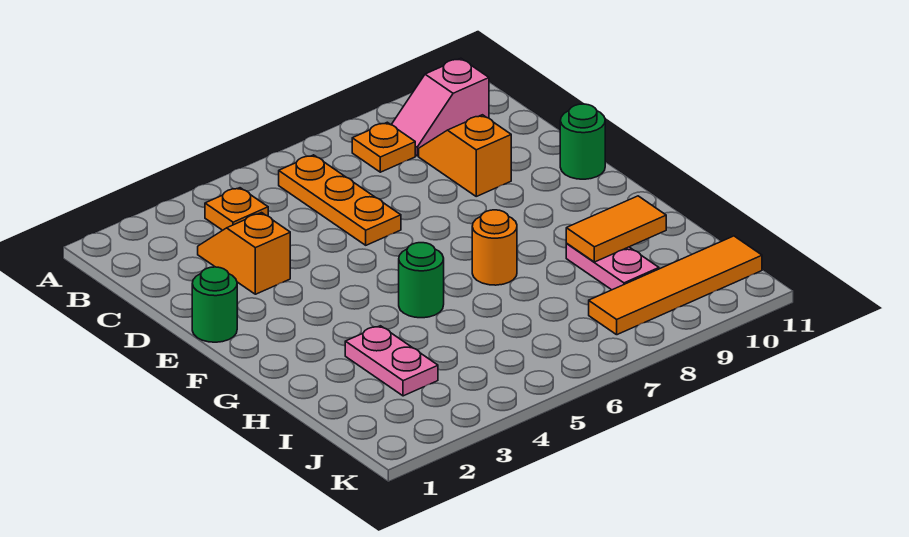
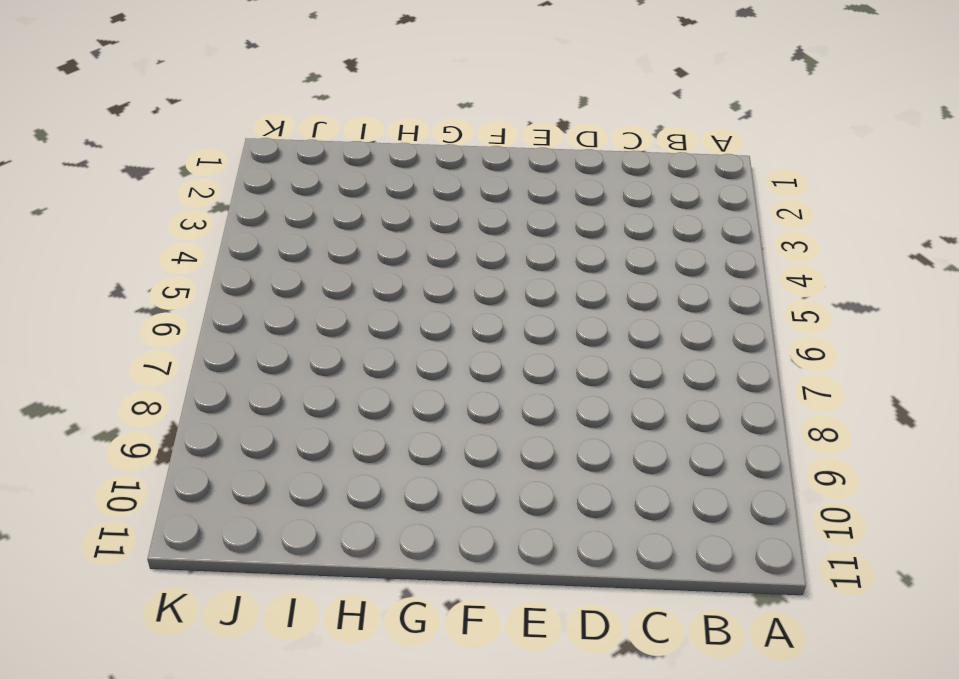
none -> orange 1x1 plate [205,188,268,230]
none -> orange 1x3 plate [279,155,401,245]
none -> orange 1x1 plate [352,122,415,172]

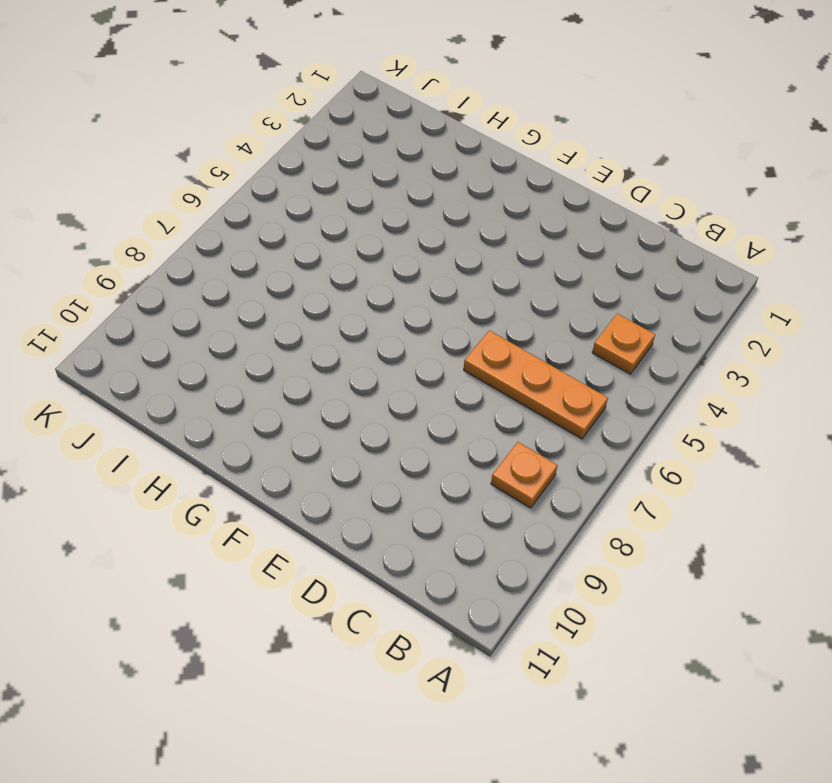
none -> pink 1x2 slope [391,58,489,156]
none -> orange 1x2 slope [198,213,290,294]
none -> orange 1x2 slope [419,115,511,196]

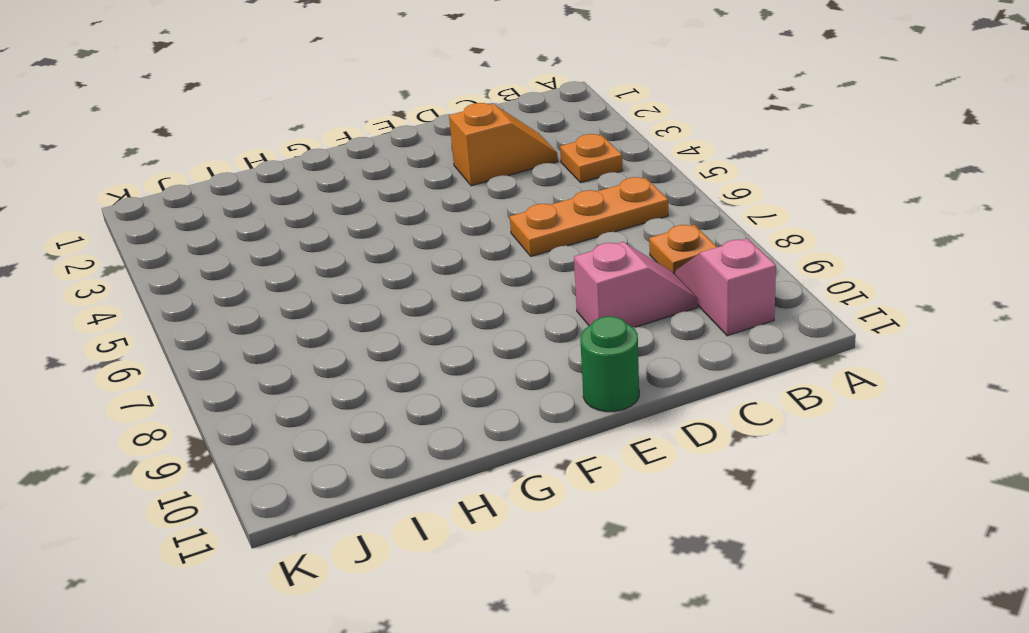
pink 1x2 slope [574,242,697,327] -> orange 1x2 slope [419,115,511,196]
none -> green 1x1 round brick [192,267,237,342]
none -> green 1x1 round brick [399,243,444,318]
none -> orange 1x1 round brick [472,210,517,285]

